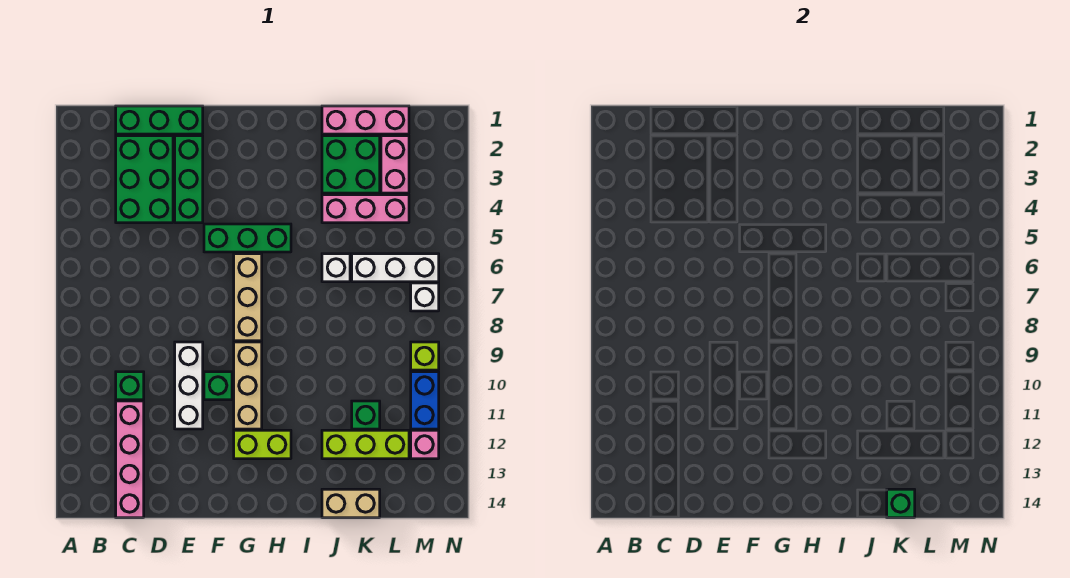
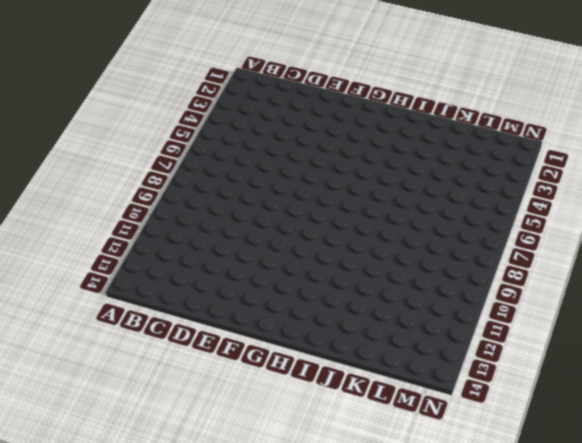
none -> green 1x3 brick [116,106,203,134]
none -> green 2x3 brick [116,136,173,223]
none -> green 1x1 brick [116,372,144,400]

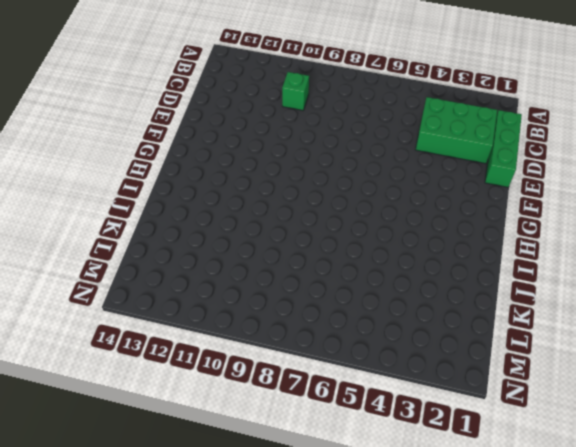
none -> pink 1x4 brick [116,401,144,518]
none -> green 1x3 brick [175,136,203,223]
none -> white 1x3 brick [175,342,203,429]

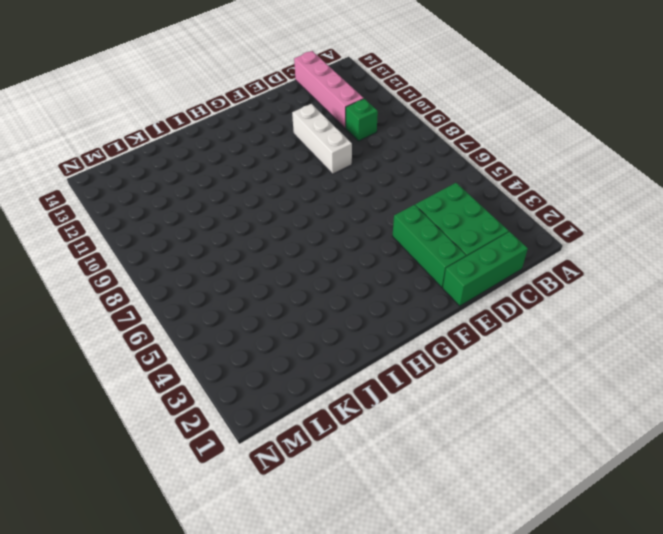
none -> green 1x3 brick [204,224,291,252]
none -> green 1x1 brick [204,372,232,400]
none -> tan 1x3 brick [234,254,262,341]

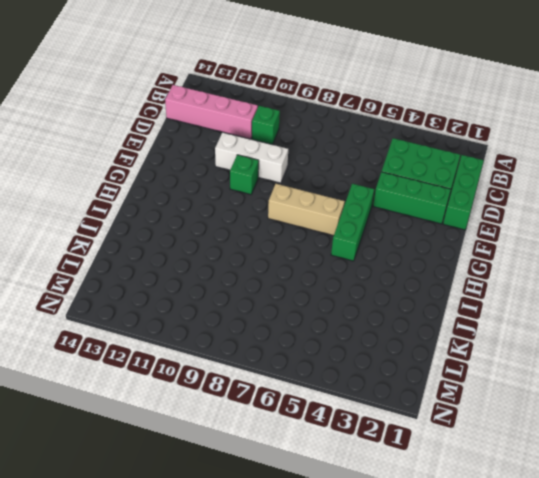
none -> tan 1x3 brick [234,342,262,429]
none -> lime 1x2 brick [234,430,291,459]
none -> pink 1x3 brick [322,106,409,134]

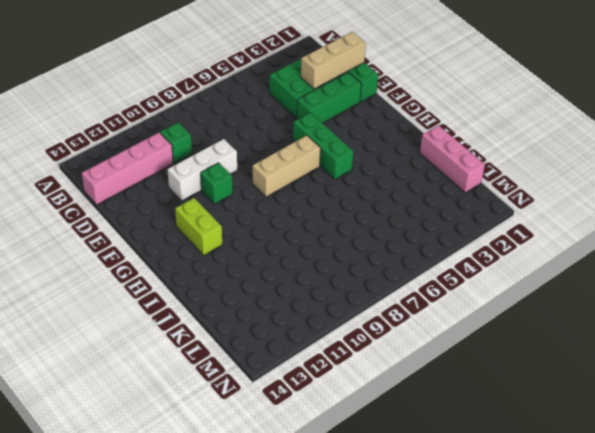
tan 1x3 brick [301,32,366,89] -> tan 1x3 brick moved to [234,342,262,429]
none -> green 2x2 brick [322,136,380,193]
none -> pink 1x3 brick [322,195,409,223]
none -> white 1x1 brick [322,254,350,282]

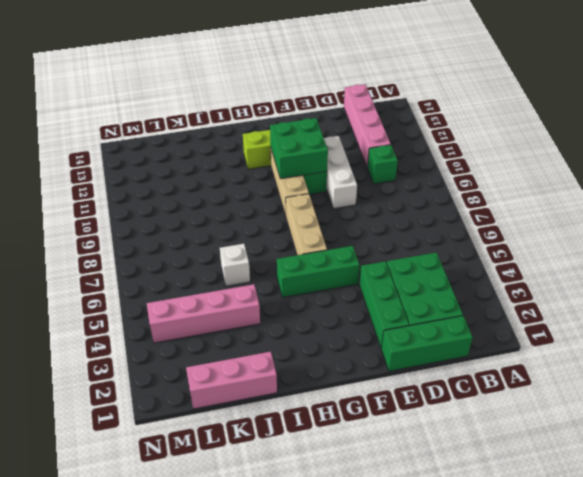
green 2x2 brick [270,118,328,179] -> green 2x2 brick moved to [322,136,380,193]
pink 1x4 brick [147,284,260,343] -> pink 1x3 brick [322,195,409,223]
none -> lime 1x3 brick [322,430,409,459]
none -> tan 1x2 brick [322,489,380,518]
none -> white 1x3 brick [352,254,439,282]

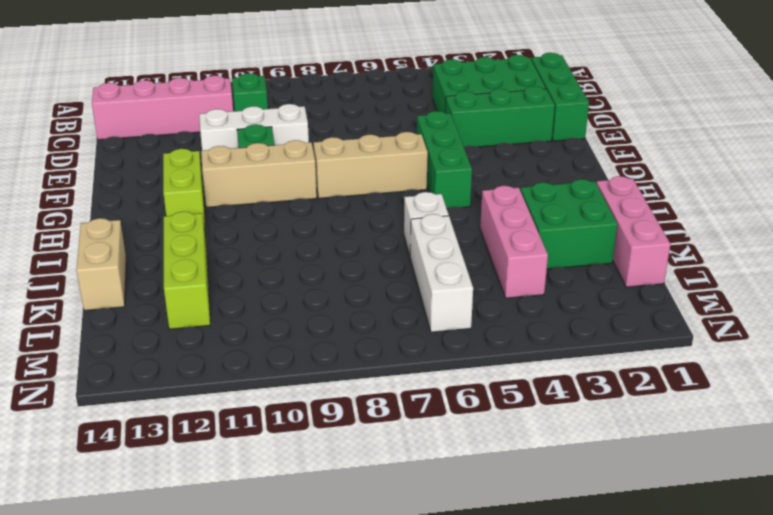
none -> green 1x1 brick [352,401,380,429]
none -> pink 1x2 brick [381,136,409,193]
none -> white 1x1 brick [411,283,439,311]

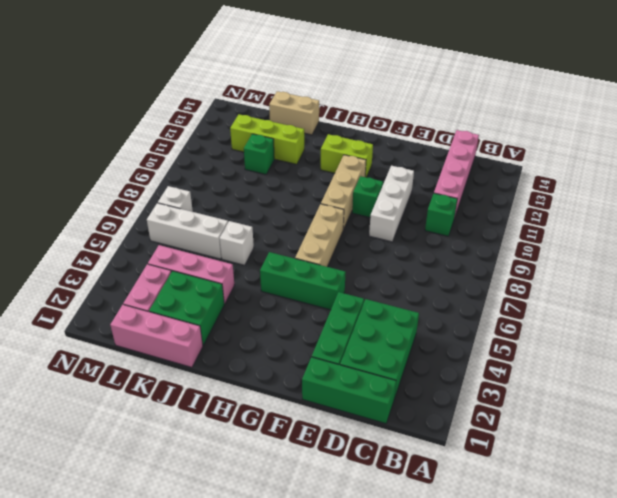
none -> lime 1x1 brick [411,342,439,370]
none -> blue 1x2 brick [411,372,439,429]
none -> pink 1x1 brick [411,430,439,459]

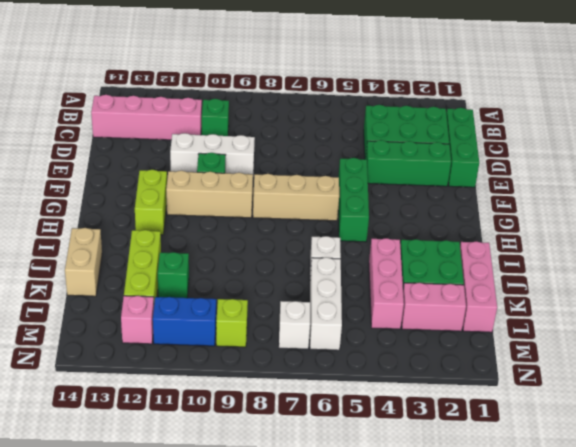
none -> green 1x1 brick [887,489,915,518]

